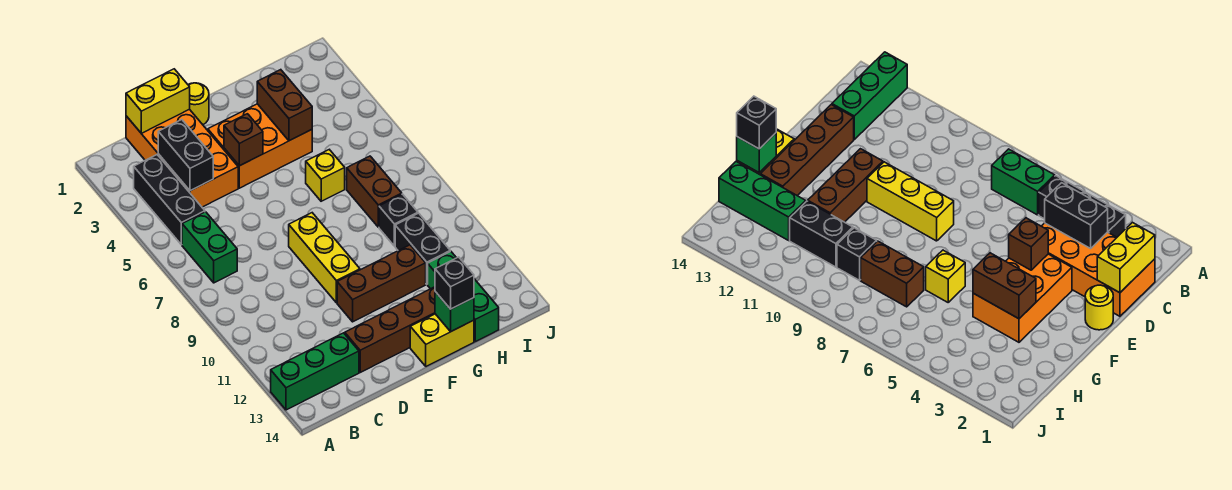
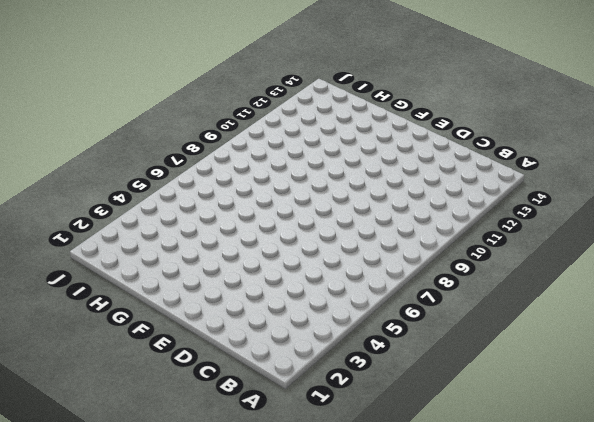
none -> green 1x3 brick [271,333,359,410]
none -> black 1x3 brick [134,155,205,245]
none -> green 1x2 brick [182,212,237,283]

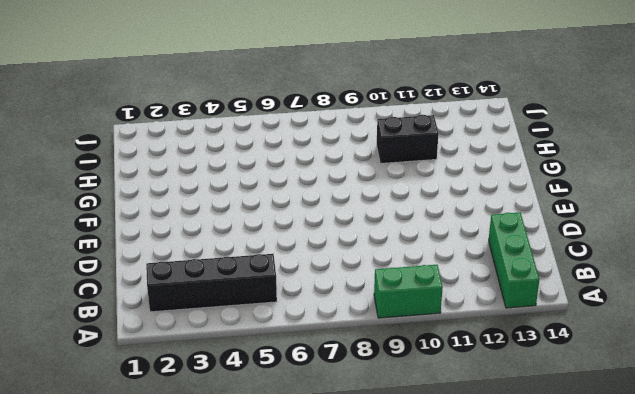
green 1x2 brick [374,265,443,318] -> green 1x2 brick moved to [182,212,237,283]
black 1x4 brick [146,254,277,312] -> black 1x3 brick [134,155,205,245]
none -> orange 2x4 brick [126,109,238,207]
none -> brown 1x4 brick [345,287,435,372]
none -> yellow 1x1 round brick [188,83,209,125]

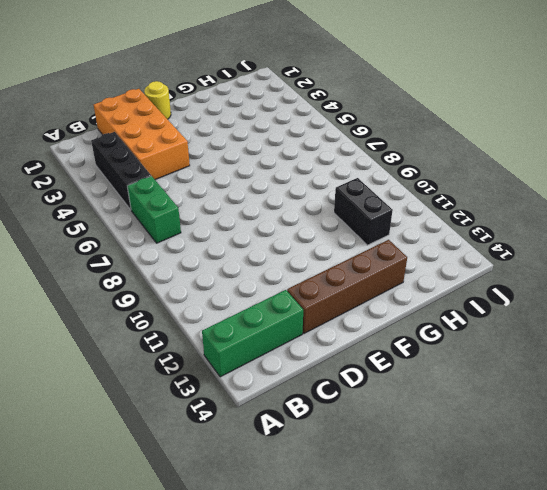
none -> orange 2x3 brick [208,104,312,188]
none -> yellow 1x3 brick [289,213,360,303]
none -> brown 1x3 brick [337,245,426,322]

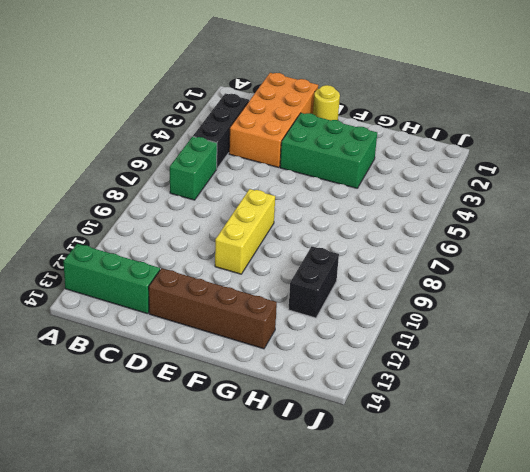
green 2x3 brick [280,113,377,188] -> orange 2x3 brick [208,104,312,188]
none -> brown 1x3 brick [337,245,426,322]
none -> yellow 1x2 brick [410,314,474,366]
none -> yellow 1x1 brick [306,150,345,201]

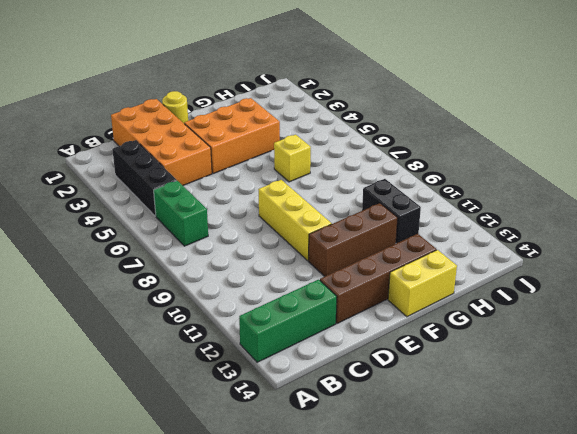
none -> brown 1x2 brick [347,156,402,227]
none -> black 1x1 brick [379,194,418,246]
none -> green 1x3 brick [428,251,499,342]

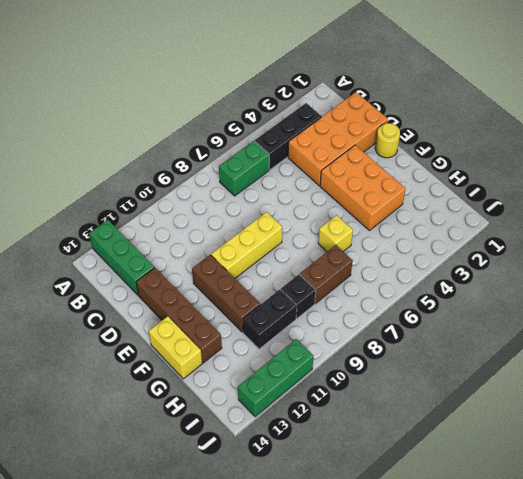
green 1x3 brick [238,339,313,417] -> green 1x3 brick moved to [428,251,499,342]
none -> yellow 1x2 brick [126,69,190,134]
none -> black 1x2 brick [158,120,213,191]
none -> brown 1x1 brick [224,114,263,166]

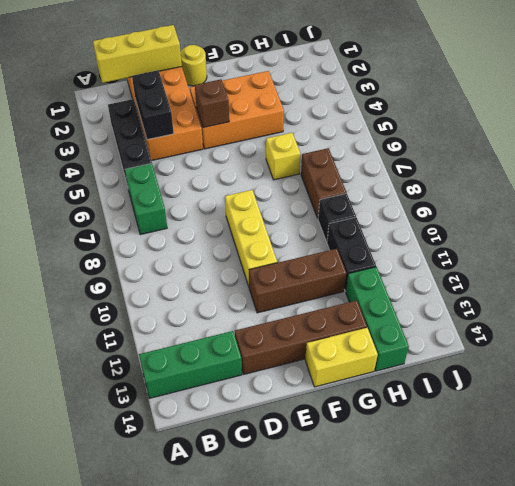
yellow 1x3 brick [93,25,182,83] -> yellow 1x2 brick [126,69,190,134]
none -> brown 1x2 brick [257,70,312,141]
none -> green 1x1 brick [435,292,474,331]
none -> black 1x1 brick [435,257,474,309]

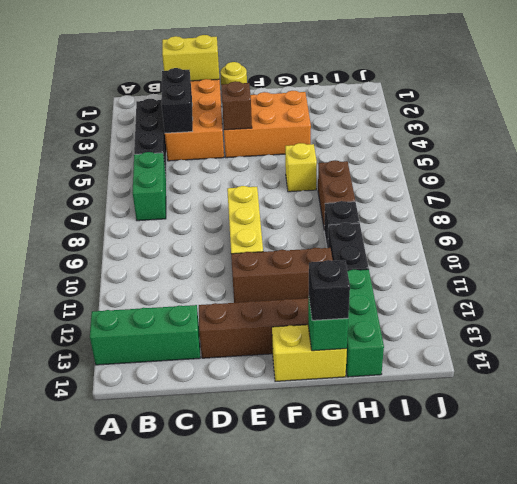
none -> brown 1x2 brick [257,70,312,141]

